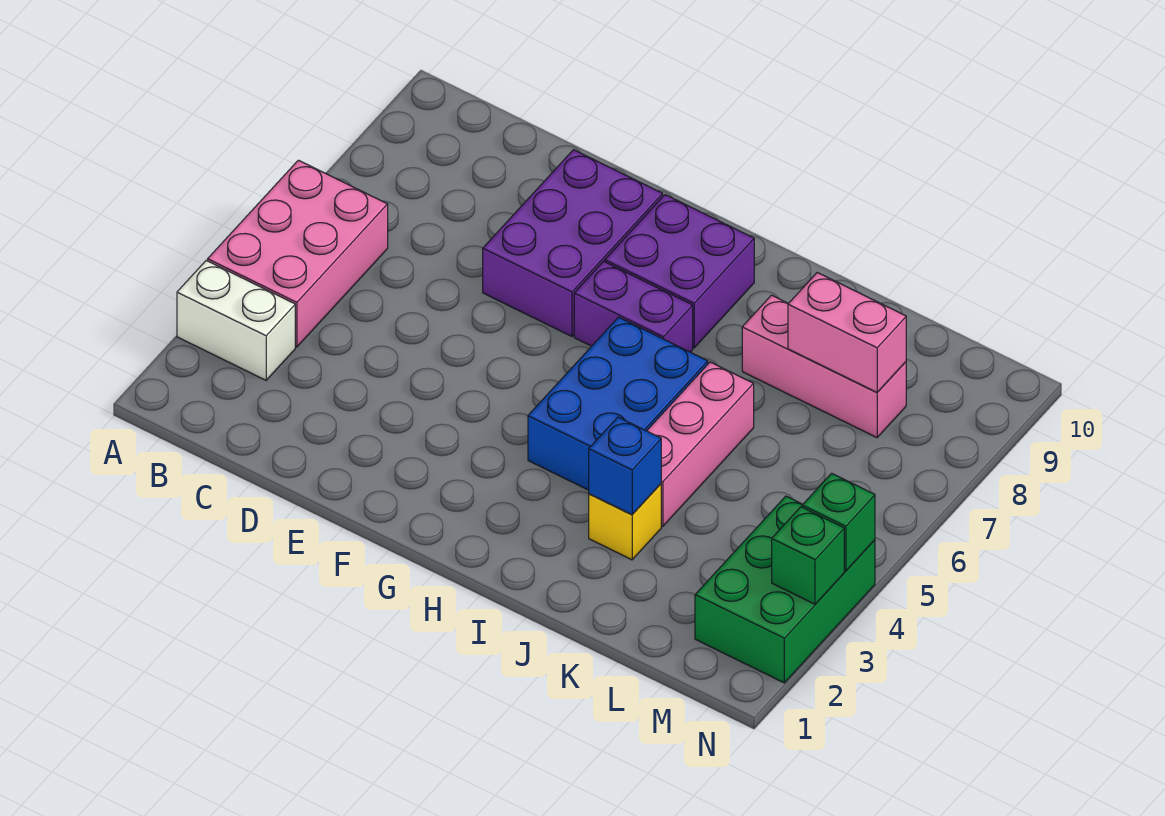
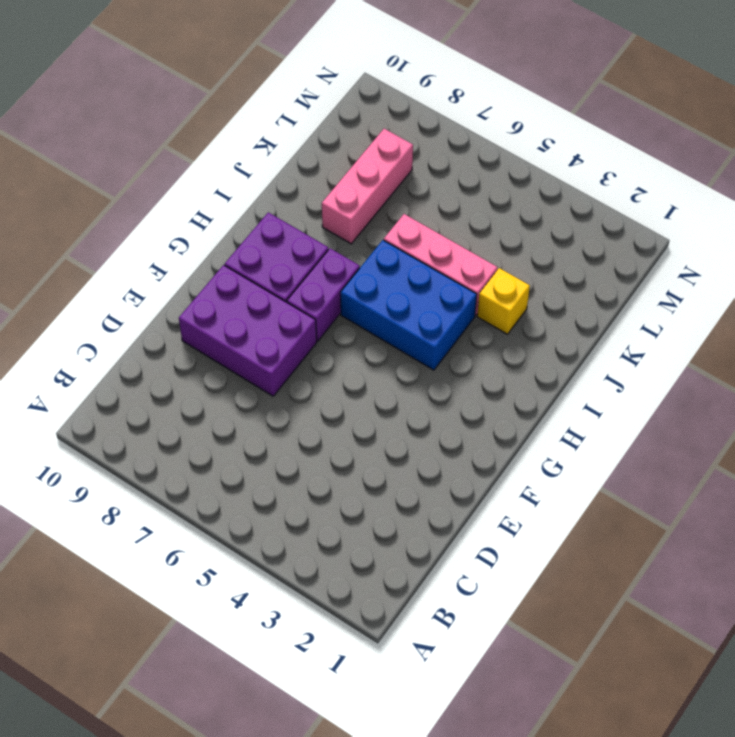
none -> white 1x2 brick [177,261,295,380]
none -> pink 2x3 brick [208,160,388,347]
none -> green 2x3 brick [695,496,875,683]

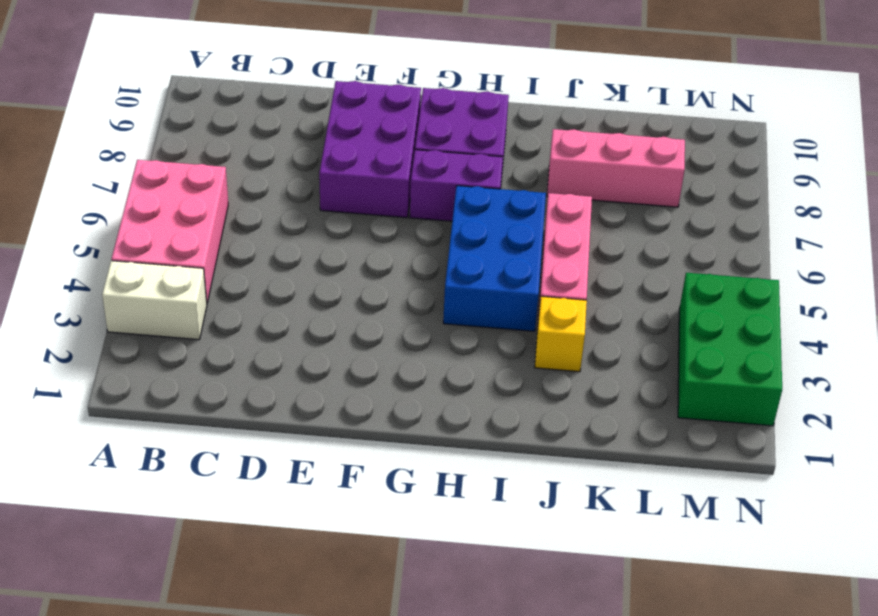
none -> blue 1x1 brick [589,417,661,515]
none -> pink 1x2 brick [788,273,906,392]
none -> green 1x1 brick [772,507,844,604]

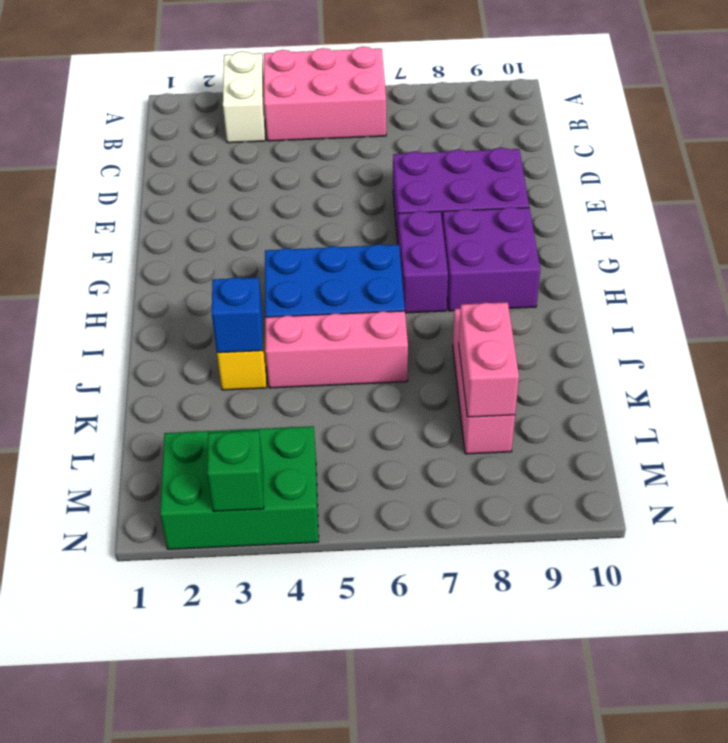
none -> green 1x1 brick [802,473,875,571]

